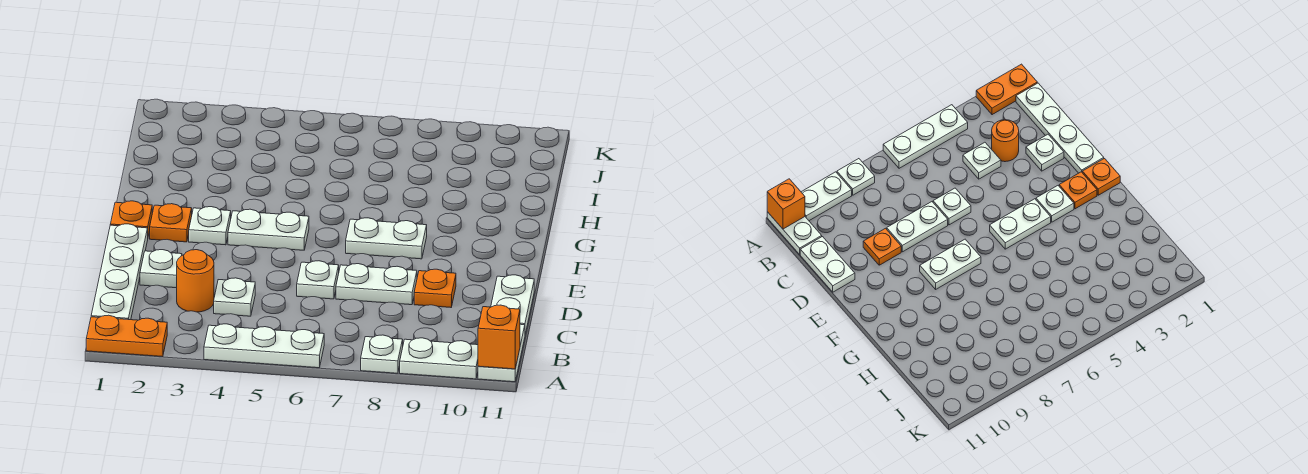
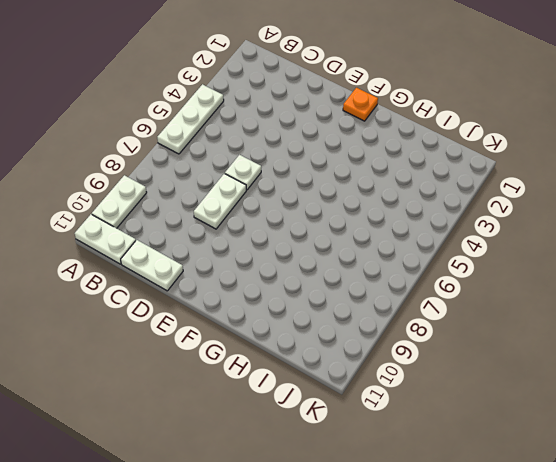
none -> orange 1x2 plate [86,315,167,357]
none -> white 1x1 plate [361,335,403,373]
none -> white 1x4 plate [91,224,148,320]

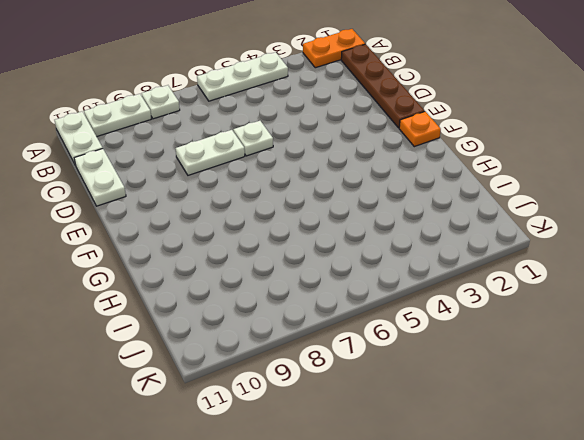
brown 1x4 plate [341,44,425,128] -> white 1x4 plate [91,224,148,320]
none -> orange 1x1 round brick [177,250,214,312]
none -> white 1x1 plate [214,278,255,316]
none -> white 1x1 plate [140,250,182,288]

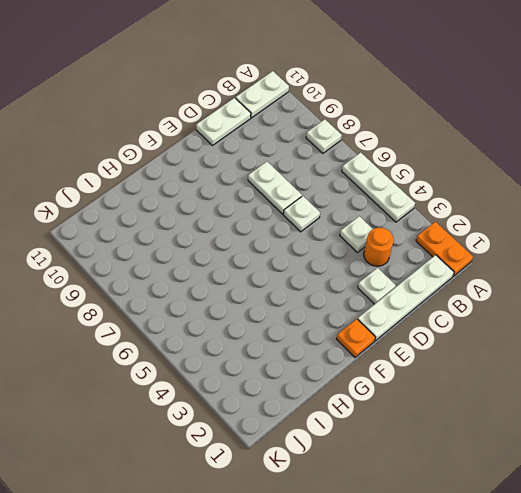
none -> white 1x2 plate [400,338,478,379]
none -> orange 1x1 plate [414,269,456,307]
none -> orange 1x1 plate [150,204,192,242]

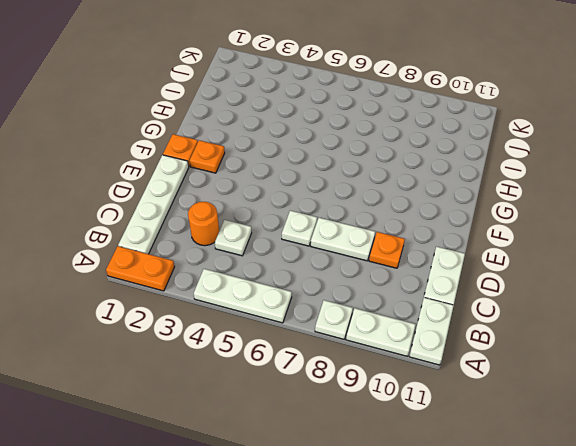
none -> white 1x1 plate [140,250,182,288]
none -> white 1x1 plate [189,207,231,245]
none -> white 1x2 plate [228,209,309,250]

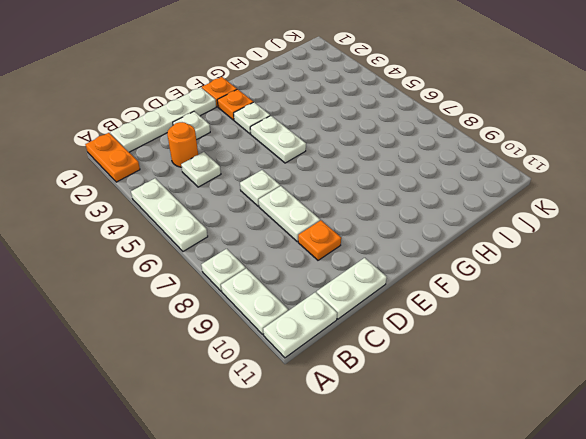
none -> white 1x2 plate [346,218,427,259]
none -> orange 1x1 brick [478,305,520,369]

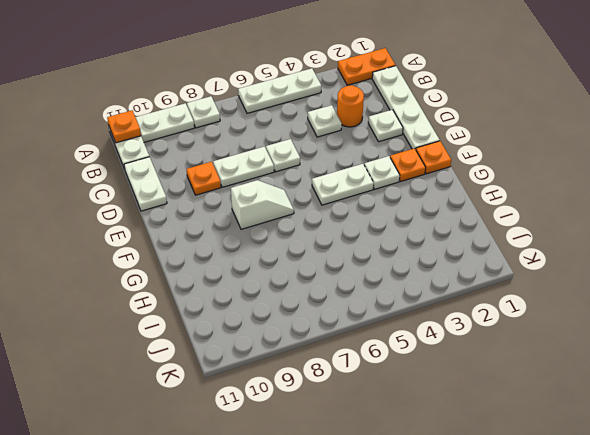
orange 1x1 plate [107,111,141,143] -> orange 1x1 brick [478,305,520,369]
white 1x2 slope [231,180,294,229] -> white 1x2 plate [346,218,427,259]

